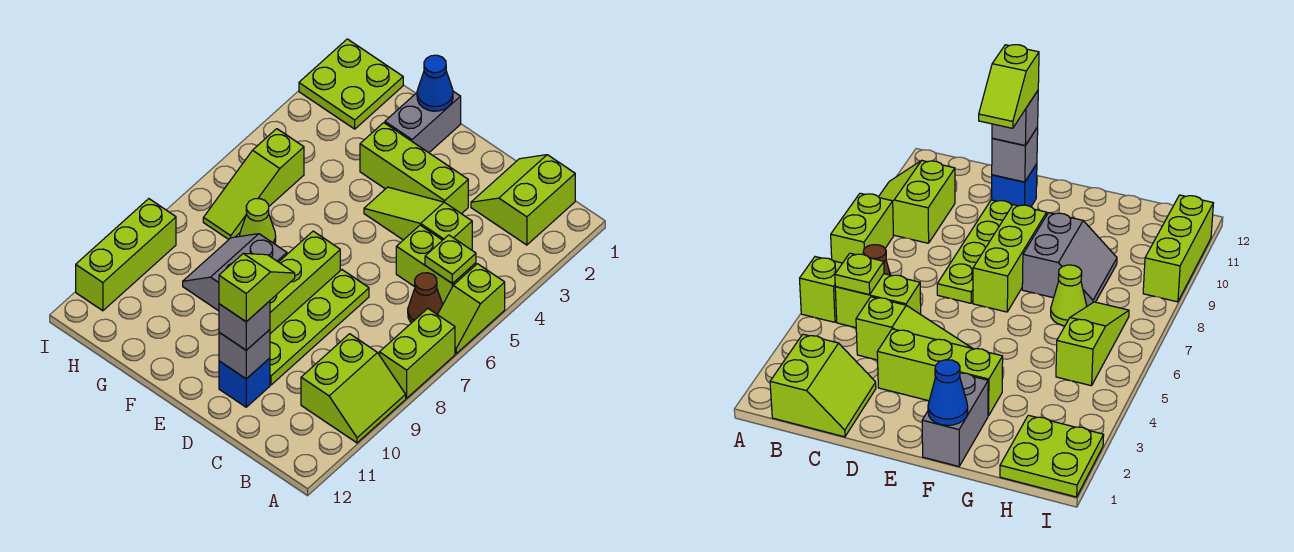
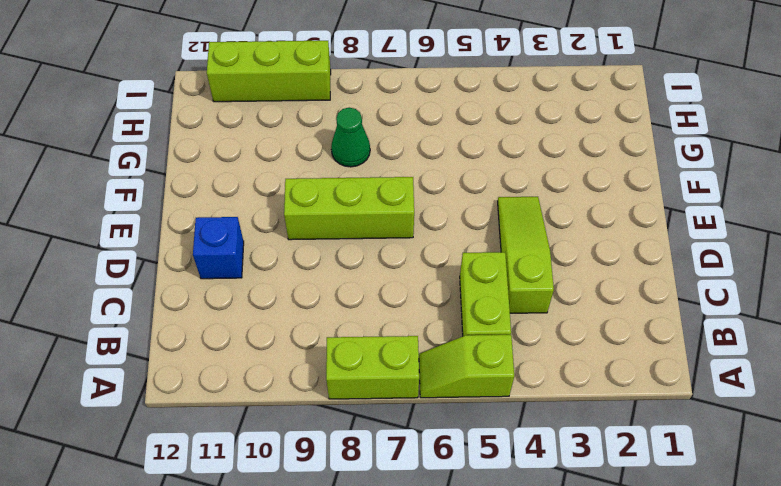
green 1x1 cone [331,108,370,167] -> grey 2x2 slope [183,234,287,311]
none -> lime 2x2 slope [301,334,406,443]
none -> lime 2x2 slope [471,155,575,245]
none -> brown 1x1 cone [408,273,443,323]

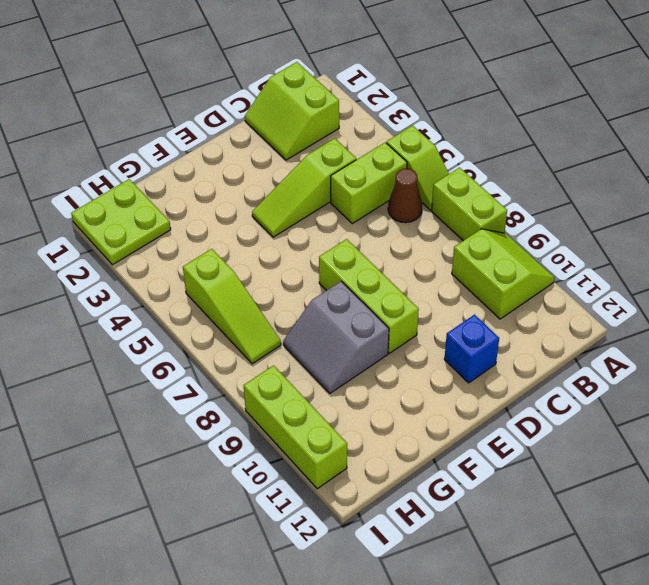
none -> lime 1x3 brick [360,123,468,214]
none -> lime 1x4 plate [270,270,369,385]
none -> grey 1x2 brick [385,91,461,153]

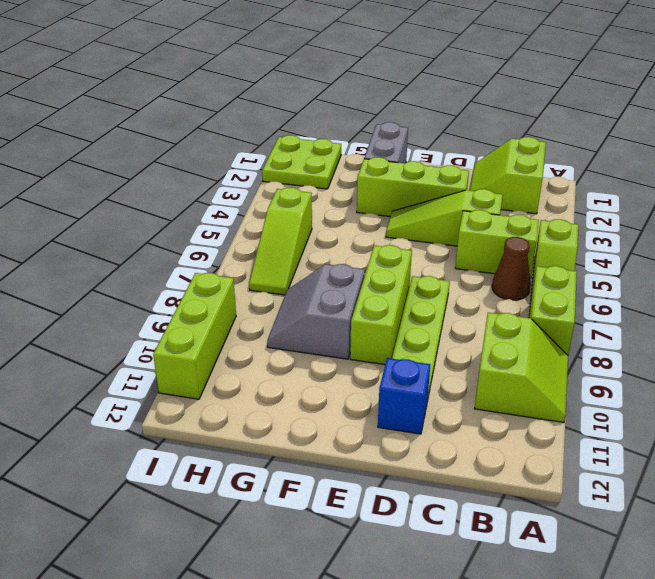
none -> lime 1x1 cone [240,199,276,244]
none -> lime 1x1 plate [425,235,476,284]
none -> grey 1x1 brick [219,330,270,379]

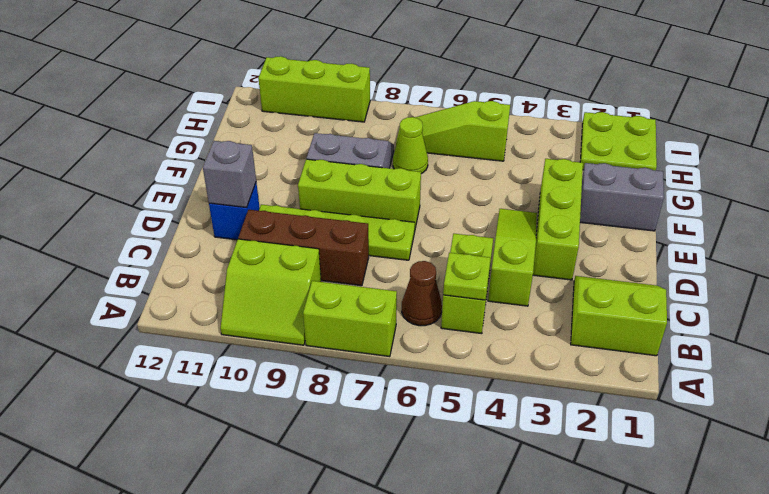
brown 1x3 brick [238,210,369,286] -> none
none -> lime 1x2 slope [438,264,505,353]
none -> blue 1x1 cone [417,55,453,111]
none -> grey 1x1 brick [219,301,270,350]

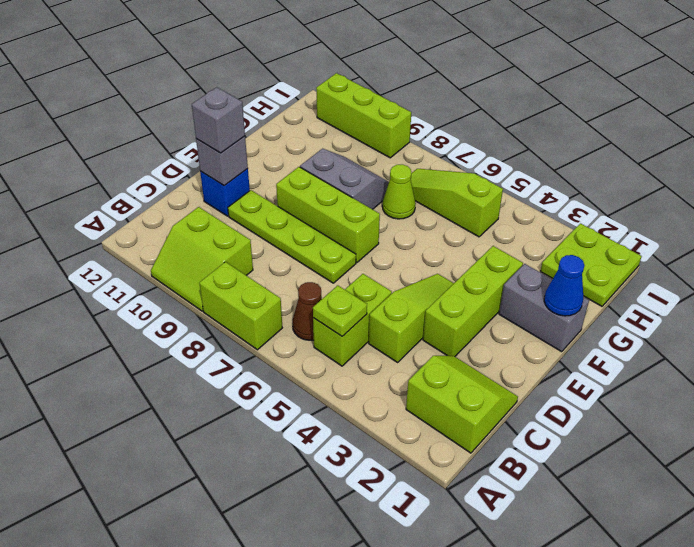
none -> lime 1x2 slope [438,264,505,353]
none -> lime 1x2 slope [219,253,295,322]

